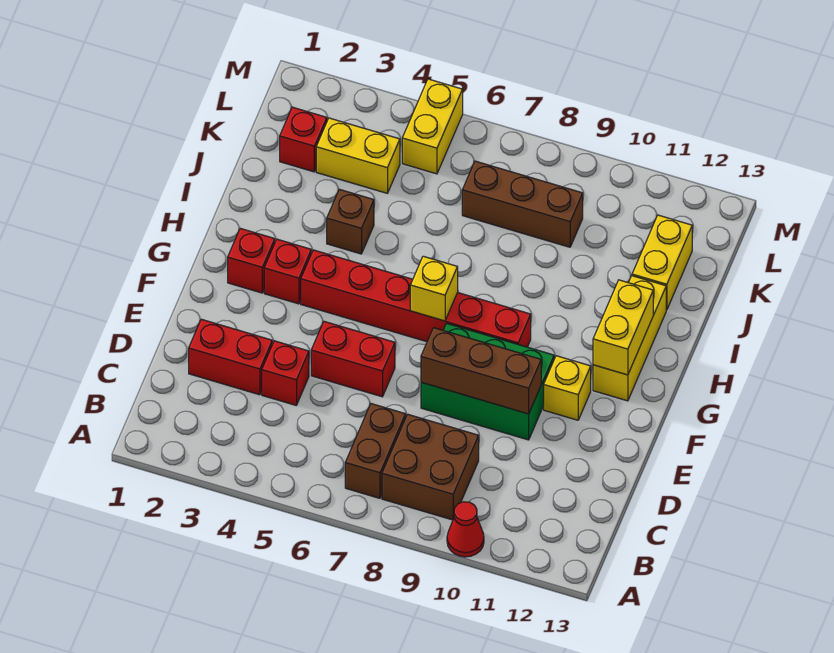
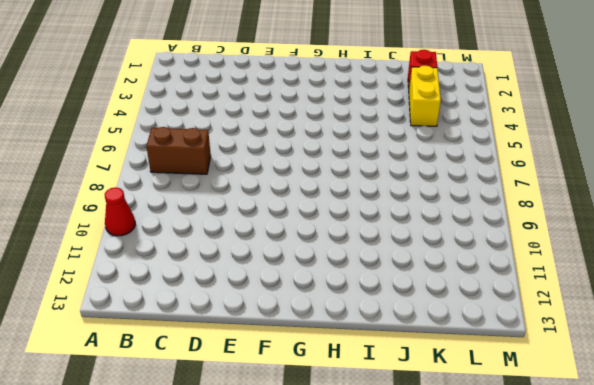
none -> brown 2x2 brick [382,414,479,520]
none -> red 1x2 brick [189,319,272,395]
none -> red 1x1 brick [262,341,309,405]

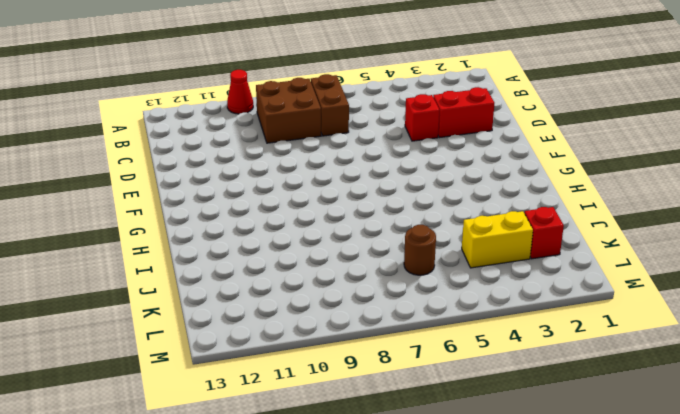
brown 1x1 round brick [404,225,436,275] -> none
none -> red 1x2 brick [311,321,395,397]
none -> green 2x3 brick [421,323,554,440]
none -> yellow 1x1 brick [544,356,591,420]

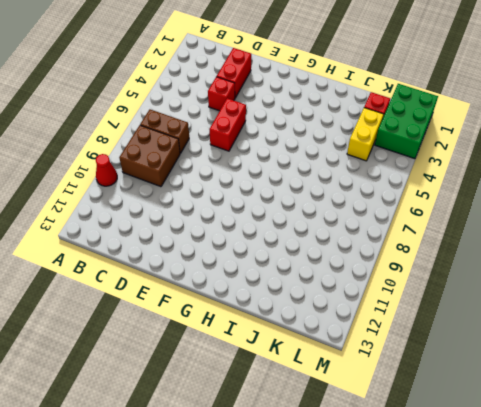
green 2x3 brick [375,84,438,159] -> green 2x3 brick moved to [421,323,554,440]
none -> yellow 1x1 brick [544,356,591,420]
none -> red 1x1 brick [228,228,275,293]
none -> red 1x1 brick [264,239,311,304]

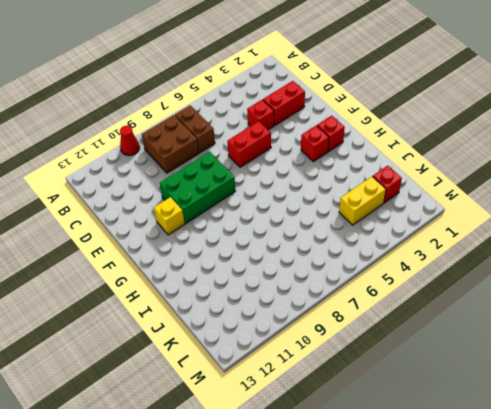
none -> red 1x6 brick [301,250,531,347]
none -> yellow 1x3 brick [593,276,666,401]
none -> brown 1x1 brick [327,189,374,254]

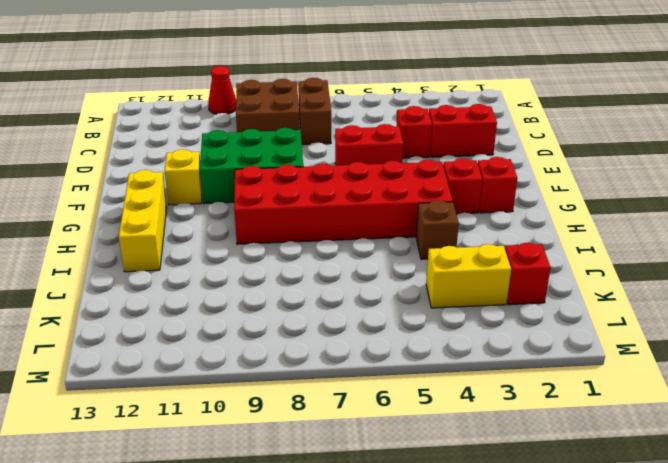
red 2x6 brick [234,160,453,244] -> red 1x6 brick [301,250,531,347]
none -> yellow 1x2 brick [632,215,692,310]
none -> brown 1x3 brick [462,161,583,247]
none -> yellow 1x2 brick [402,79,463,174]

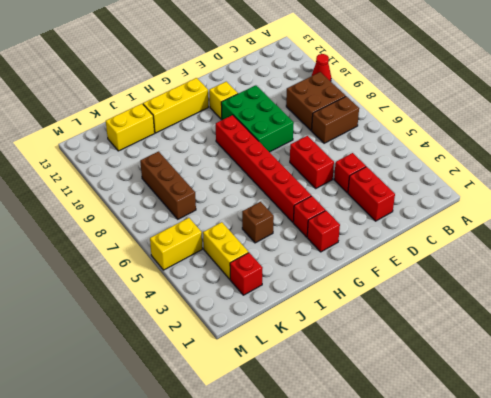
none -> brown 1x3 brick [421,328,541,414]
none -> yellow 1x1 brick [410,256,458,321]
none -> yellow 1x2 brick [593,280,653,375]

